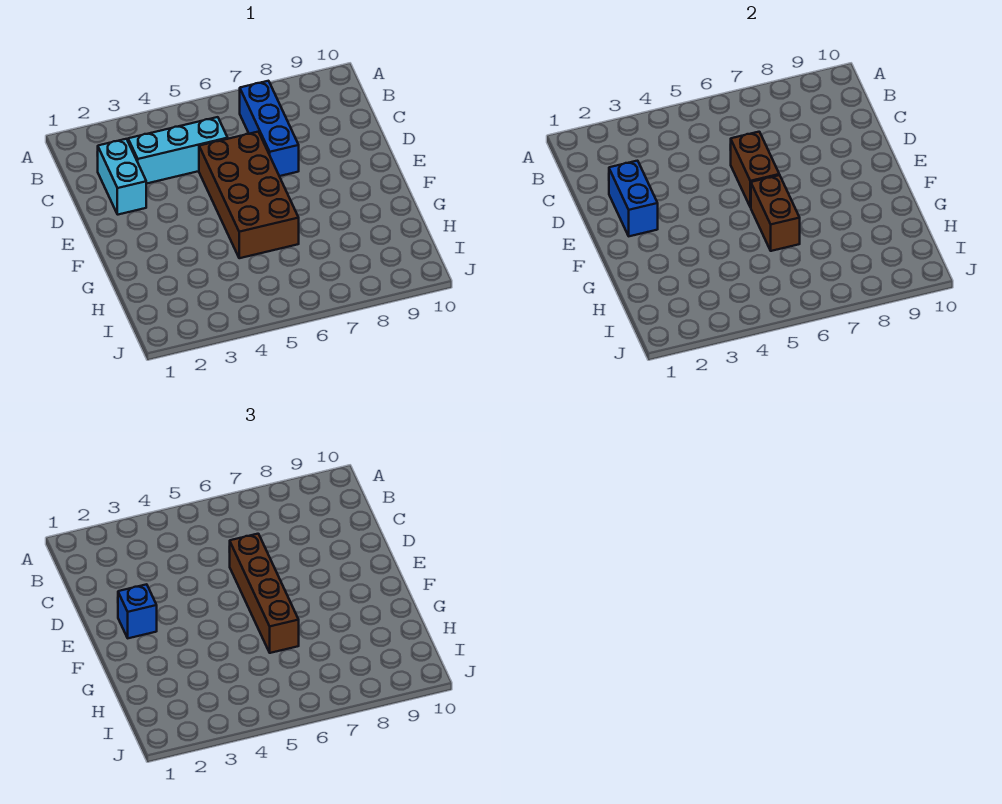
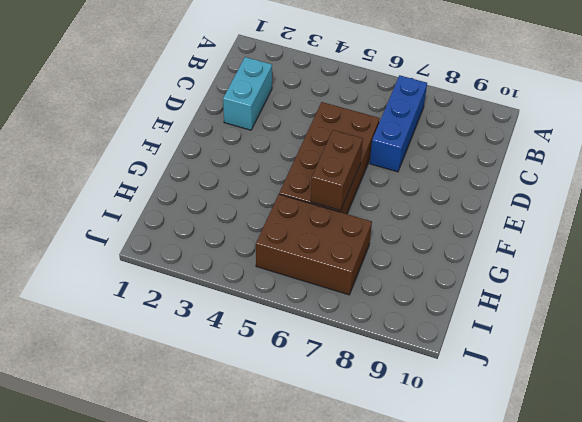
brown 2x3 brick [256,194,372,295] -> none
none -> cyan 1x3 brick [128,117,228,184]
none -> blue 1x2 brick [609,161,658,236]

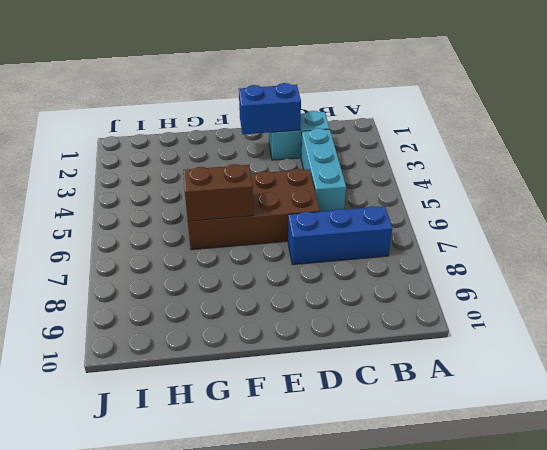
none -> brown 1x2 brick [730,132,779,207]
none -> brown 1x4 brick [229,534,299,653]

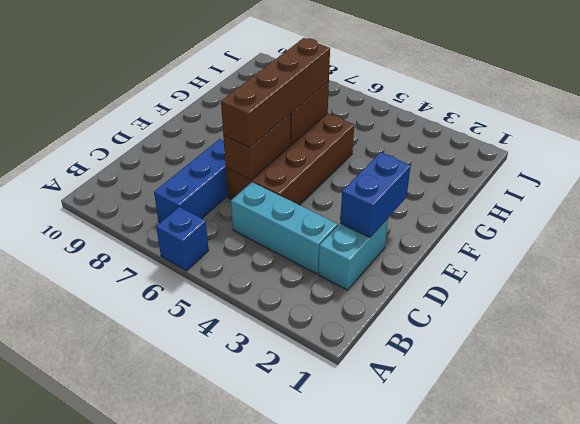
blue 1x1 brick [156,207,209,271] -> blue 1x1 brick moved to [118,584,157,638]

